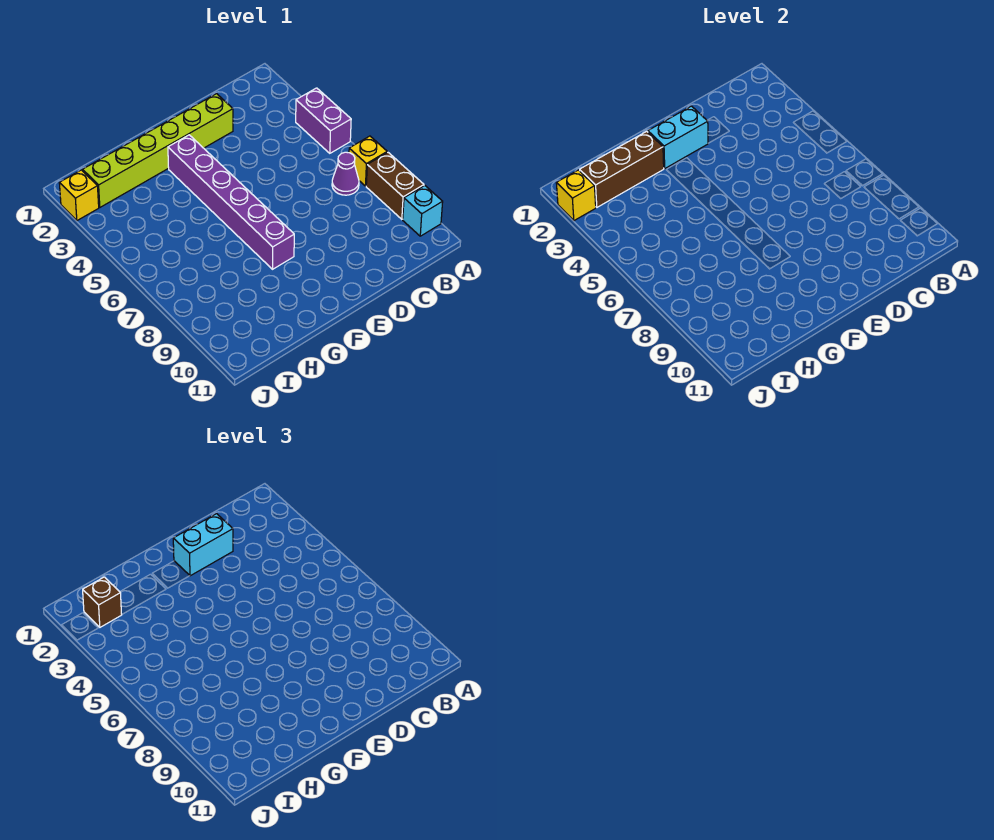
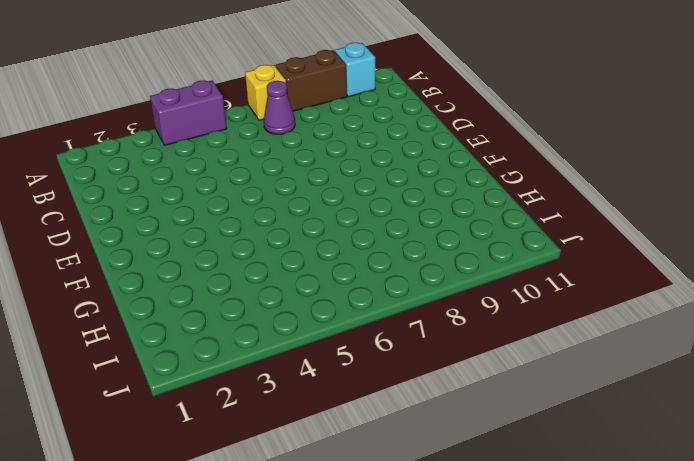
none -> lime 1x6 brick [83,94,233,207]
none -> purple 1x6 brick [168,135,294,269]
none -> yellow 1x1 brick [59,170,99,221]

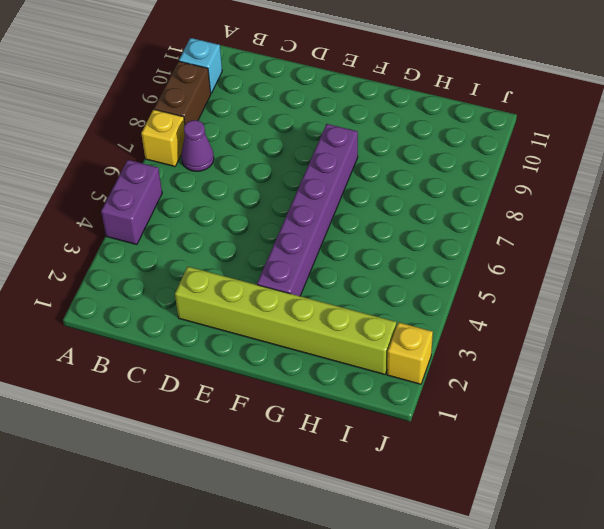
none -> cyan 1x2 brick [648,106,708,168]
none -> brown 1x3 brick [580,131,664,207]
none -> yellow 1x1 brick [556,170,596,221]

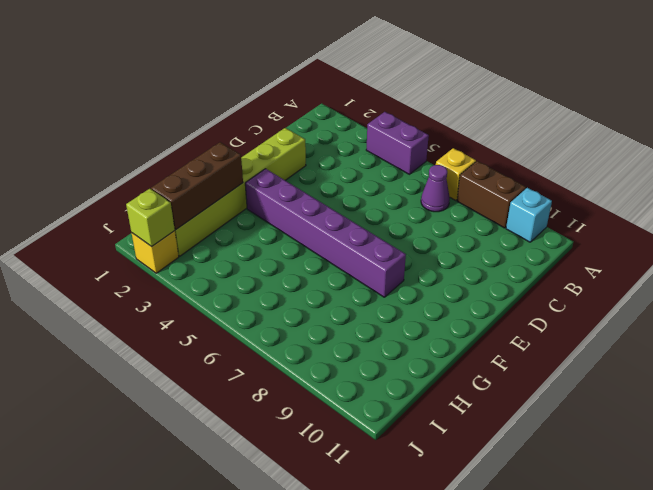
lime 1x1 brick [126,189,175,247] -> yellow 1x1 brick [556,170,596,221]
none -> cyan 1x2 brick [648,106,708,168]
none -> cyan 1x2 brick [173,514,233,576]
none -> brown 1x1 brick [83,577,122,627]

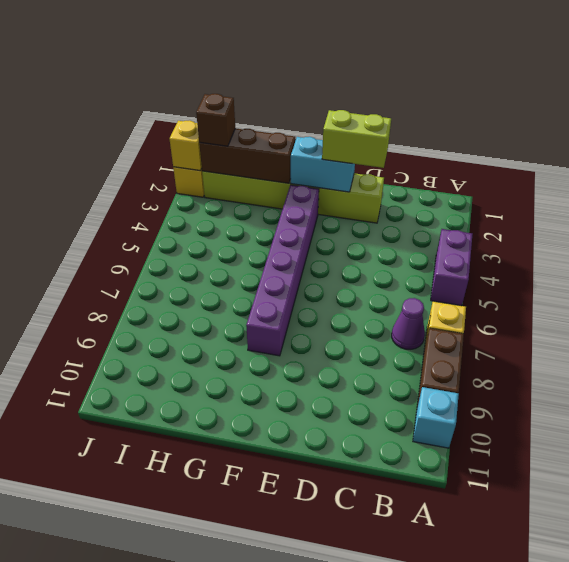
lime 1x2 brick [322,110,391,168] -> cyan 1x2 brick [173,514,233,576]

